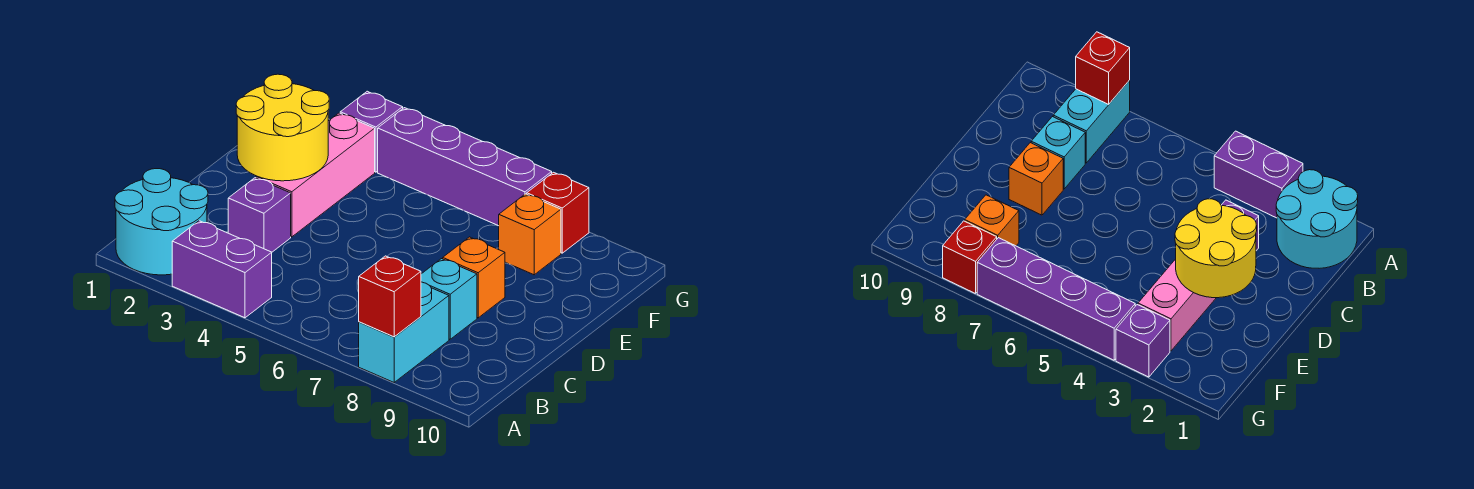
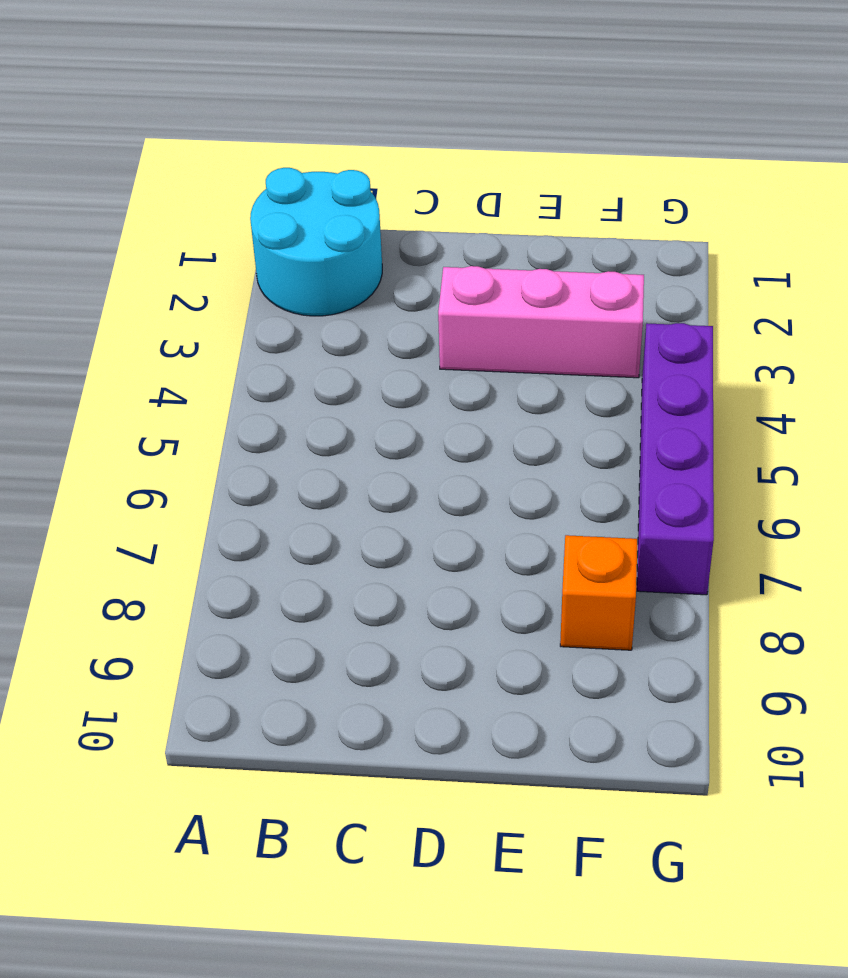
none -> purple 1x2 brick [172,221,272,318]
none -> cyan 1x2 brick [359,282,449,382]
none -> purple 1x1 brick [228,178,291,252]

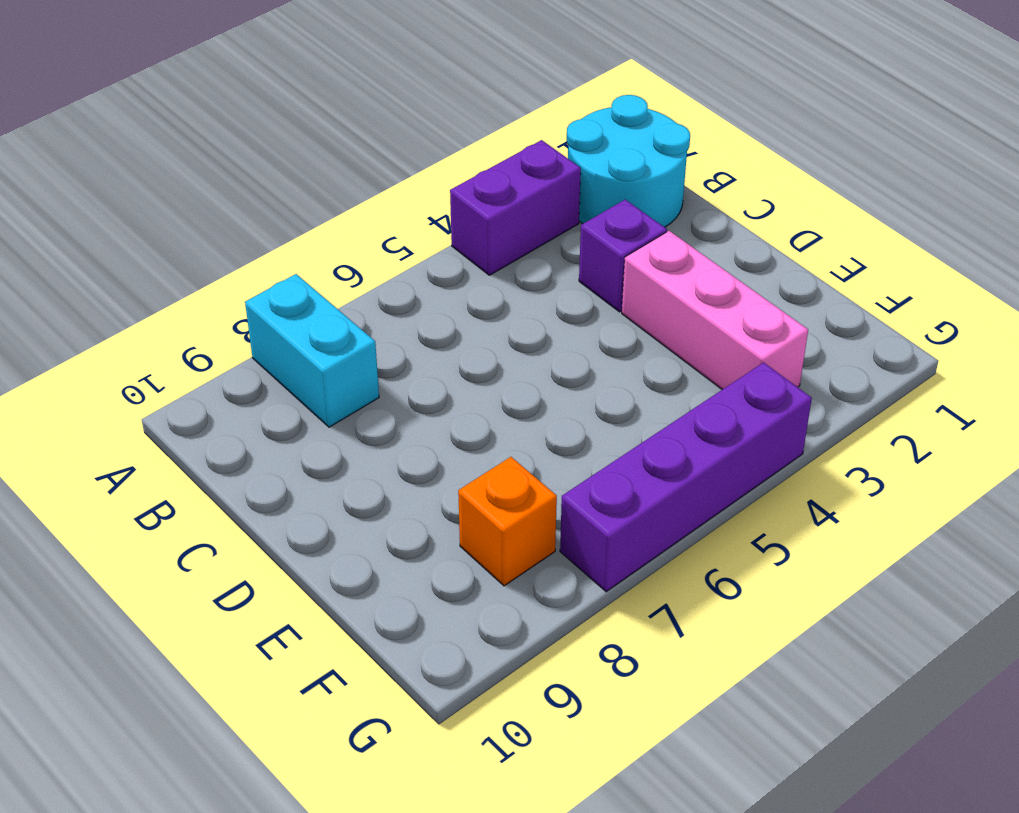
none -> cyan 1x1 brick [421,259,477,339]
none -> orange 1x1 brick [443,237,505,318]
none -> purple 1x1 brick [340,91,403,172]

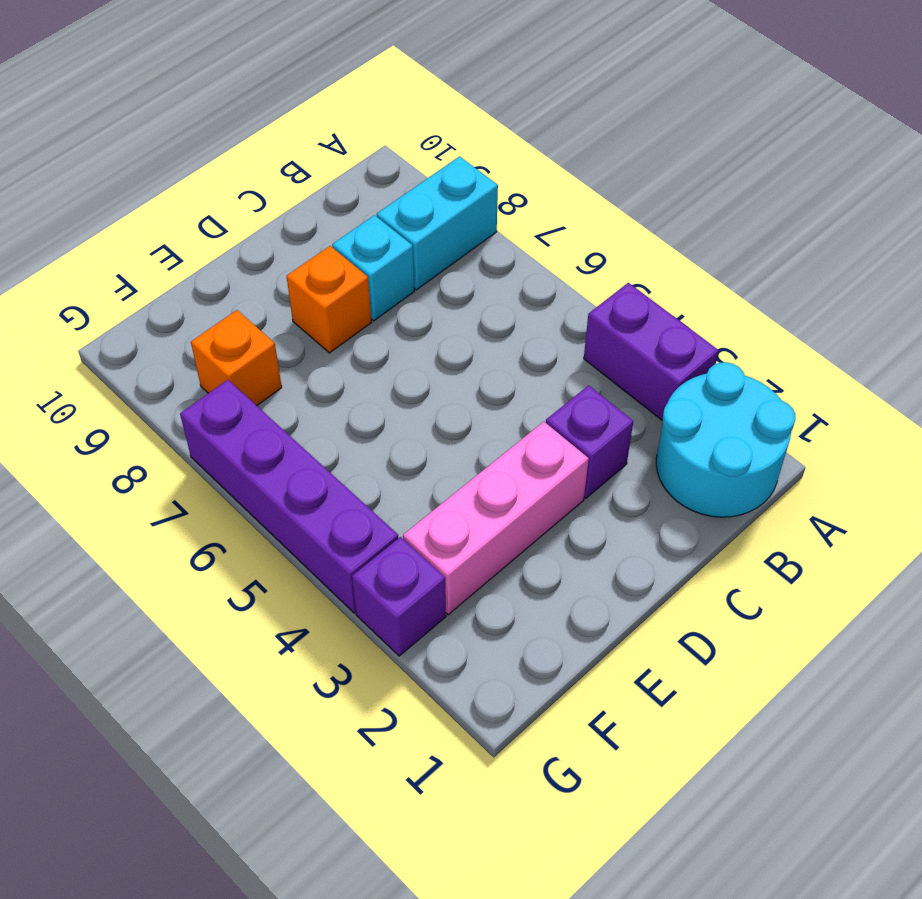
none -> red 1x1 brick [527,172,589,253]
none -> red 1x1 brick [359,256,421,337]
none -> yellow 2x2 round brick [236,74,329,181]

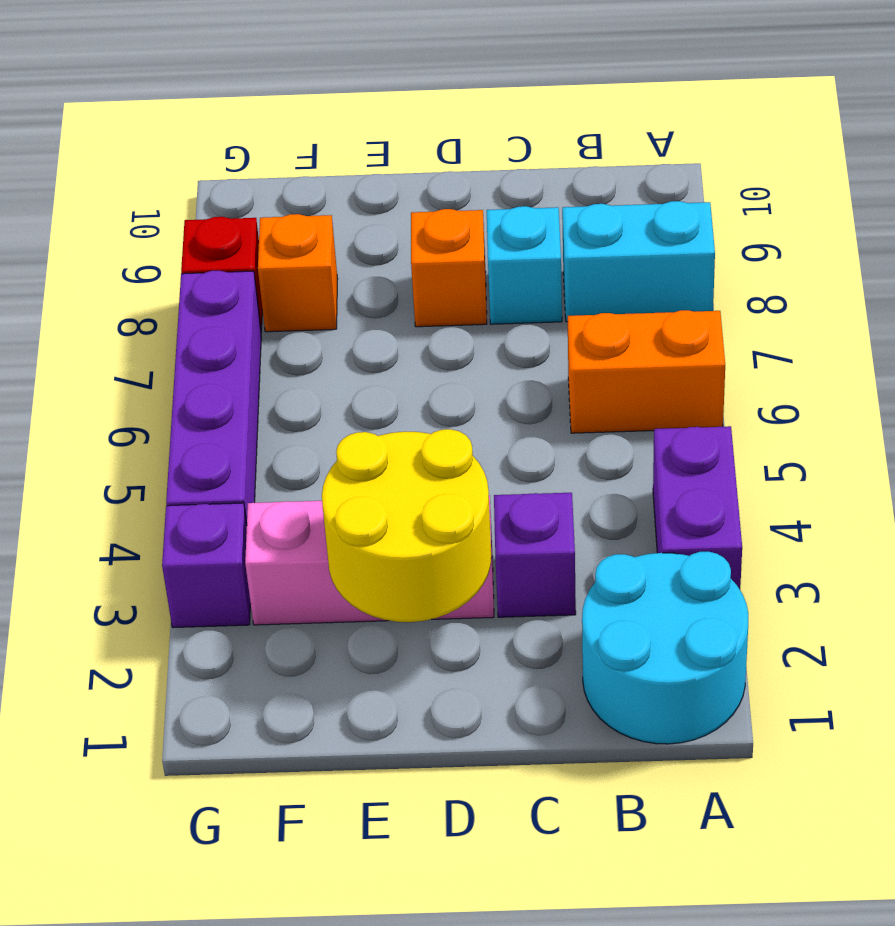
orange 1x2 brick [568,310,725,433] -> none
none -> red 1x1 brick [359,256,421,337]

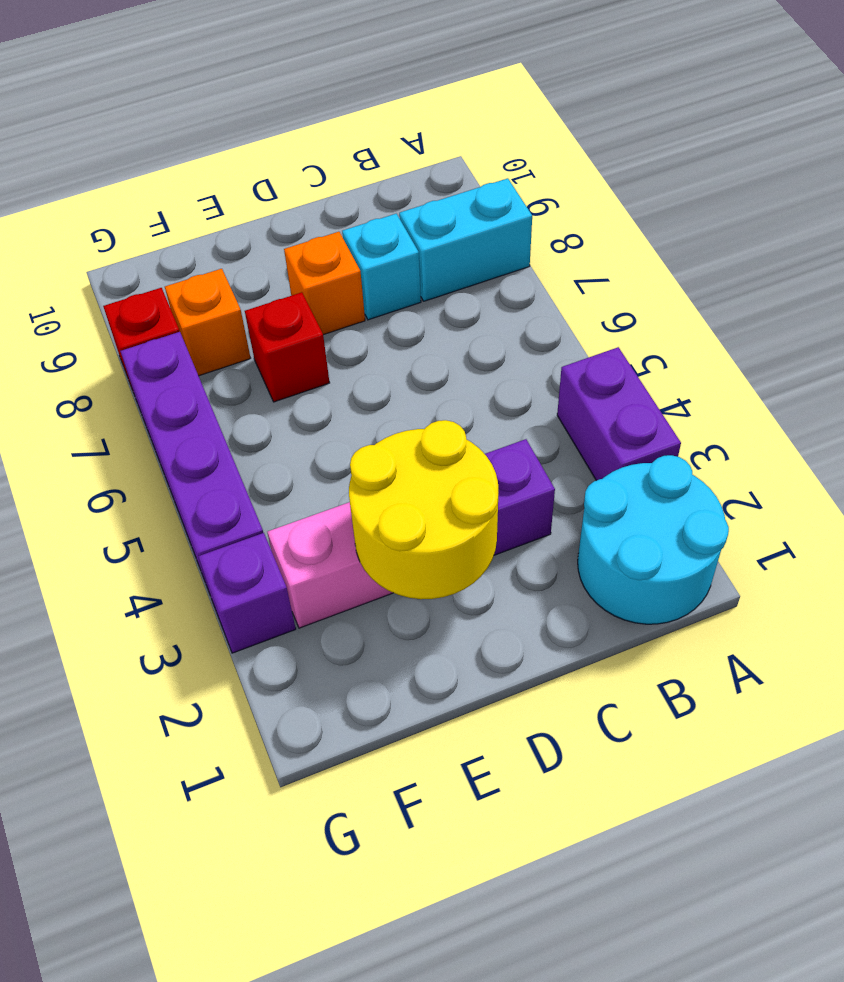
red 1x1 brick [245,292,330,402] -> red 1x1 brick moved to [359,256,421,337]

